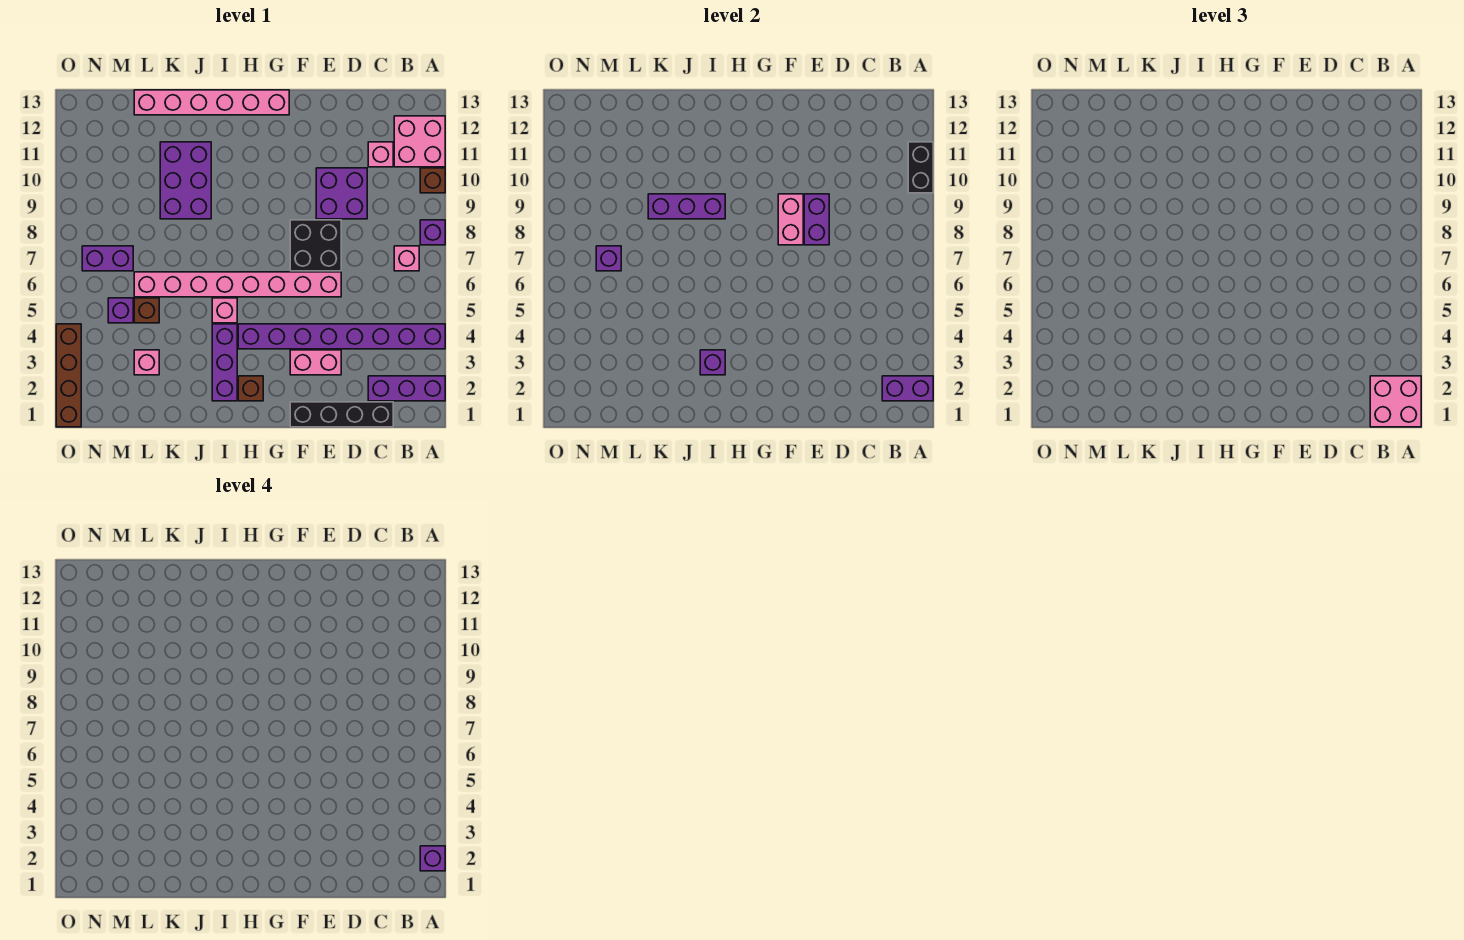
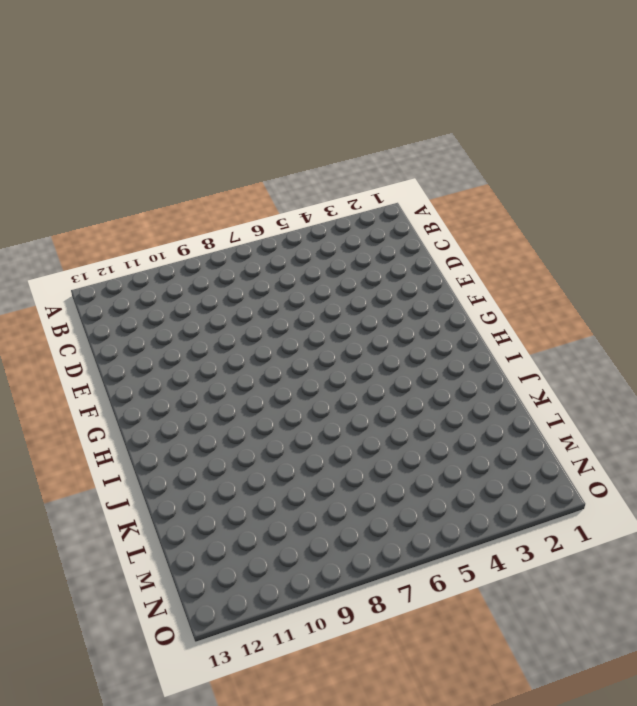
none -> purple 1x3 brick [368,376,445,401]
none -> purple 1x8 brick [238,324,445,349]
none -> purple 1x1 brick [420,220,445,245]
none -> brown 1x1 brick [420,168,445,193]

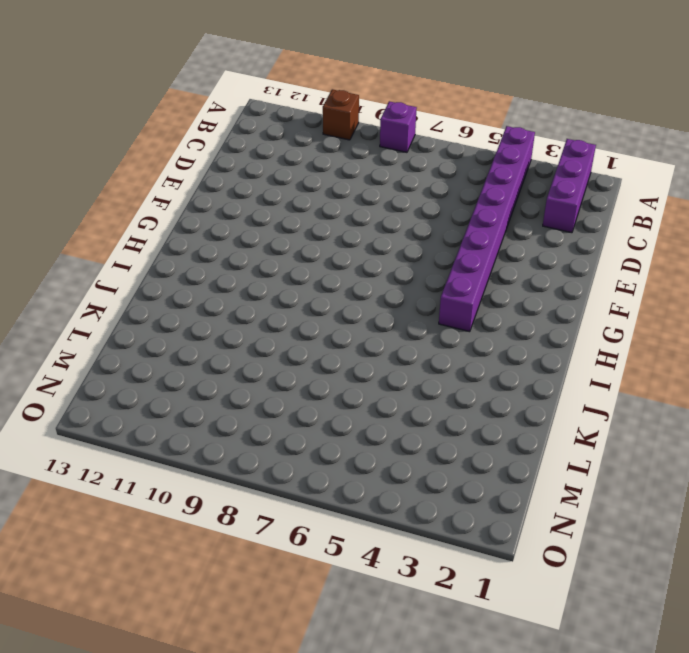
none -> pink 2x2 brick [394,116,445,167]
none -> pink 1x1 brick [394,246,419,271]
none -> black 1x4 brick [290,402,393,427]
none -> pink 1x1 brick [368,142,393,167]

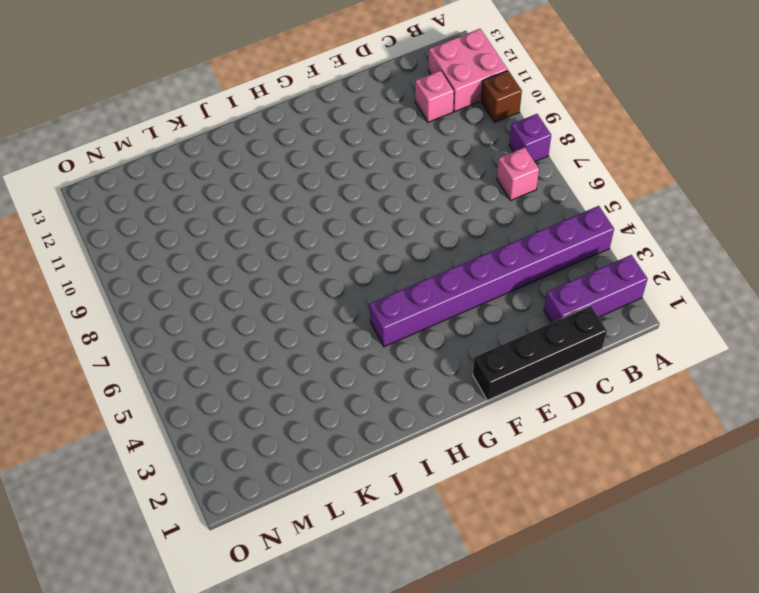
none -> purple 2x2 brick [316,168,367,219]
none -> pink 1x2 brick [290,350,341,375]
none -> pink 1x8 brick [134,272,341,297]
none -> black 2x2 brick [290,220,341,271]

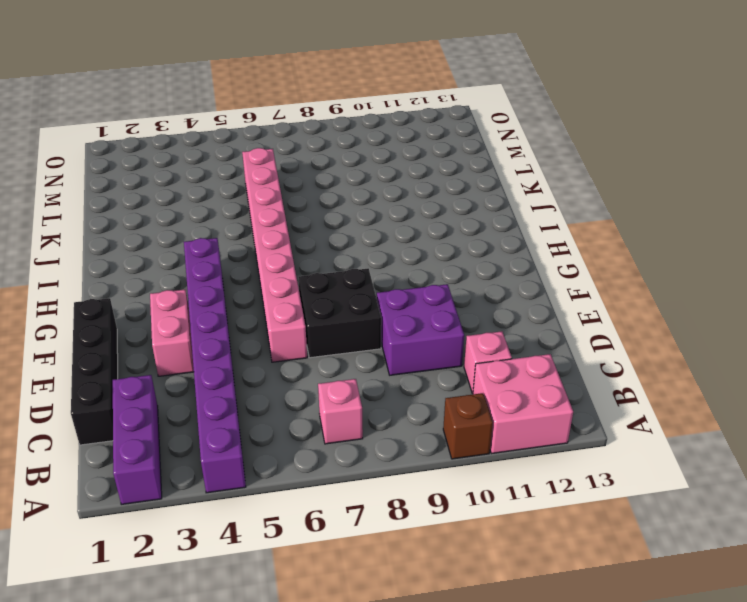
none -> purple 1x1 brick [420,220,445,245]
none -> pink 1x6 brick [134,90,289,115]
none -> brown 1x1 brick [238,376,263,401]
none -> purple 1x3 brick [212,324,237,401]

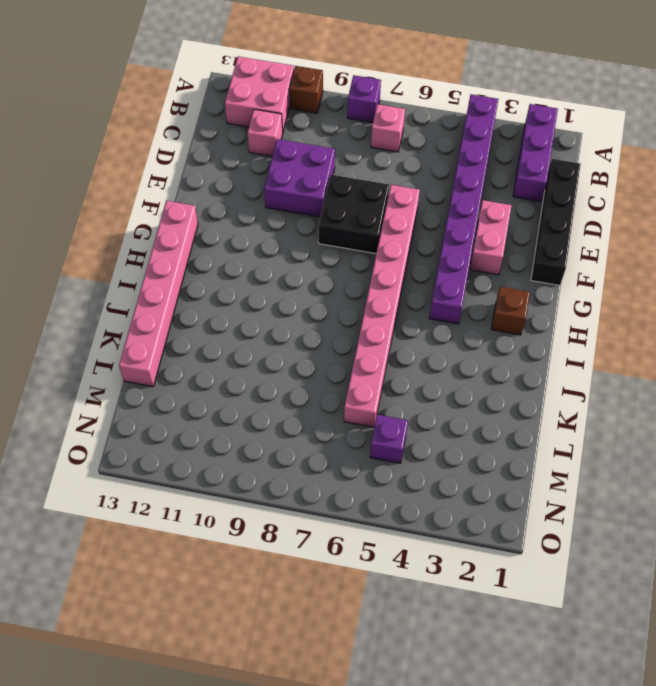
none -> purple 1x3 brick [212,324,237,401]
none -> pink 1x1 brick [212,298,237,323]
none -> purple 2x3 brick [160,142,211,219]
none -> pink 1x1 brick [134,350,159,375]

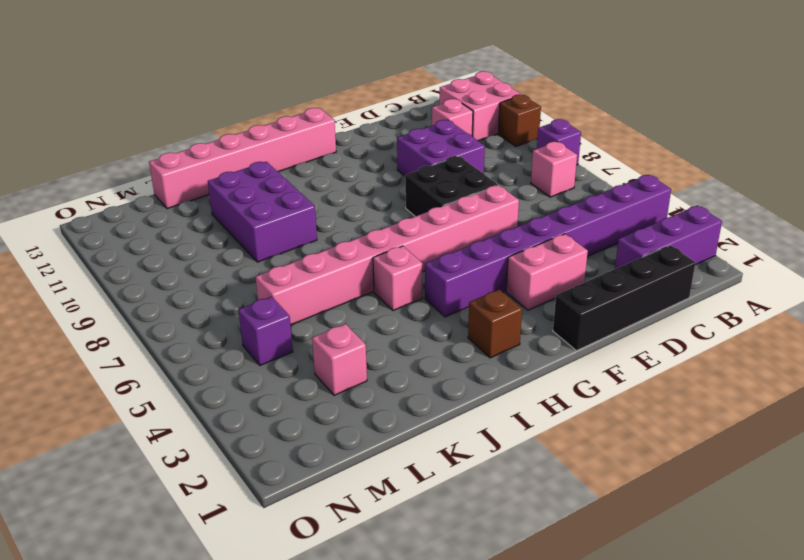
none -> purple 1x3 brick [212,324,237,401]
none -> brown 1x1 brick [134,298,159,323]
none -> purple 1x2 brick [82,246,133,271]
none -> brown 1x4 brick [56,324,81,427]

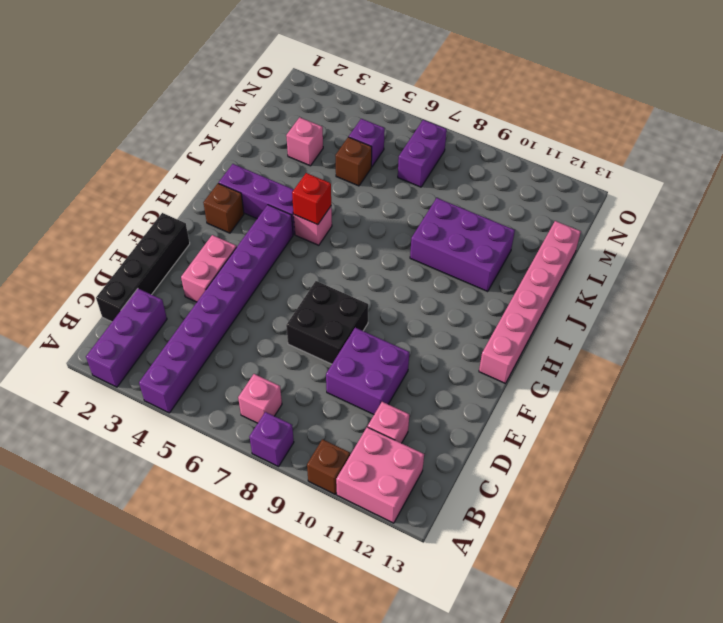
red 1x1 brick [292,173,331,225] -> none
none -> pink 1x8 brick [134,272,341,297]
none -> brown 1x4 brick [56,324,81,427]
none -> purple 1x2 brick [882,376,933,401]
none -> black 1x2 brick [908,142,933,193]

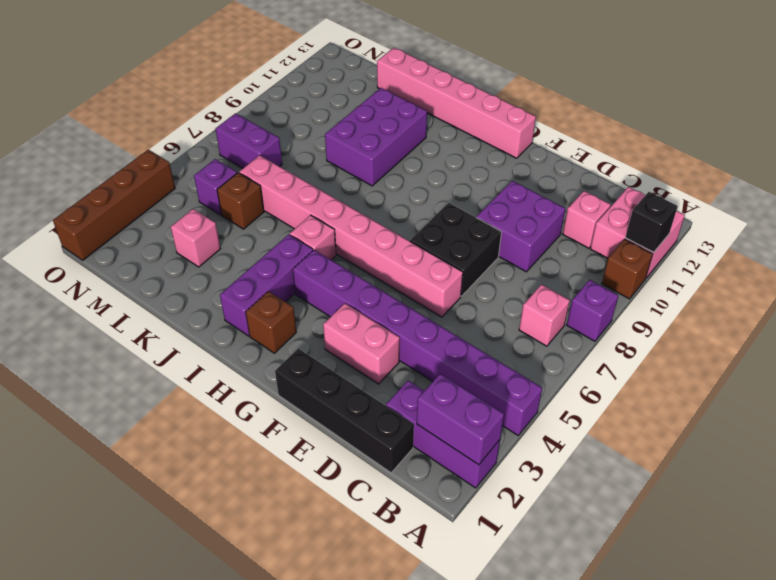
black 1x1 brick [625,192,678,252] -> black 1x2 brick [908,142,933,193]
none -> purple 1x2 brick [804,194,829,245]
none -> pink 1x2 brick [778,194,803,245]
none -> purple 1x1 brick [700,350,725,375]
none -> purple 1x3 brick [648,194,725,219]

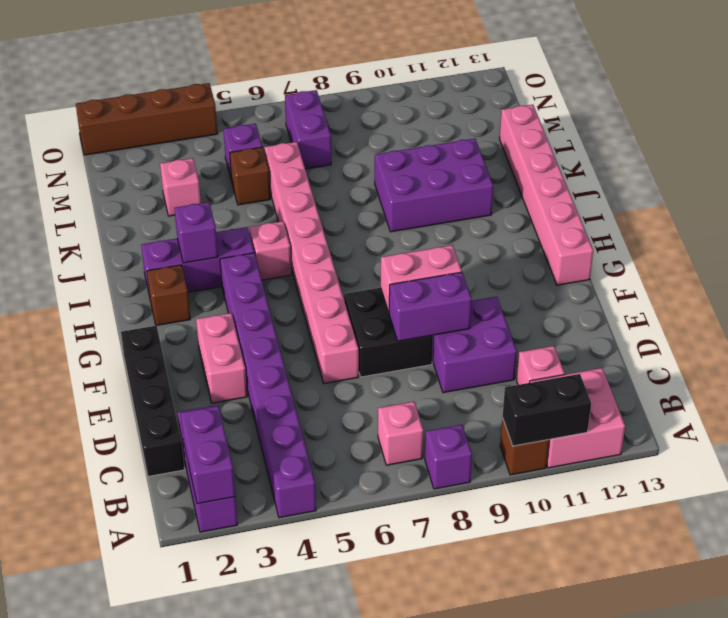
none -> purple 1x3 brick [648,194,725,219]
none -> purple 1x1 brick [596,246,621,271]
none -> pink 2x2 brick [1370,376,1421,427]
none -> purple 1x1 brick [420,846,445,871]

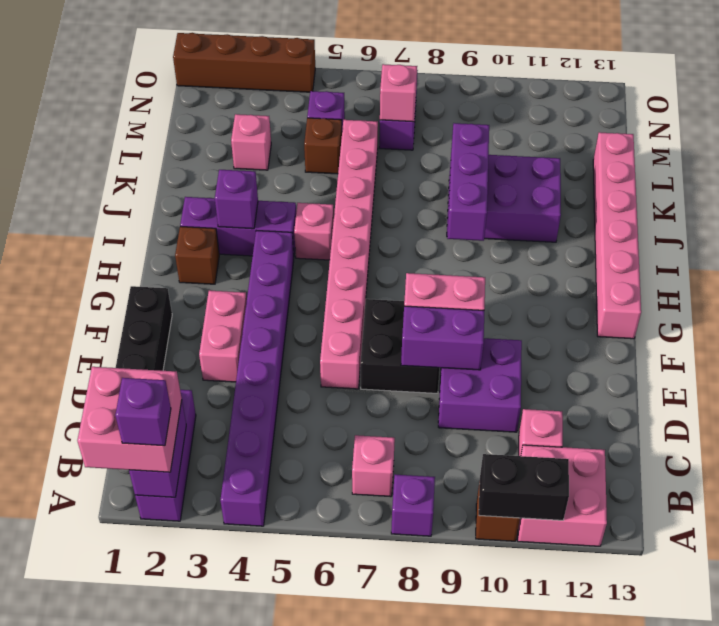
pink 1x1 brick [380,64,417,122] -> purple 1x1 brick [596,246,621,271]

